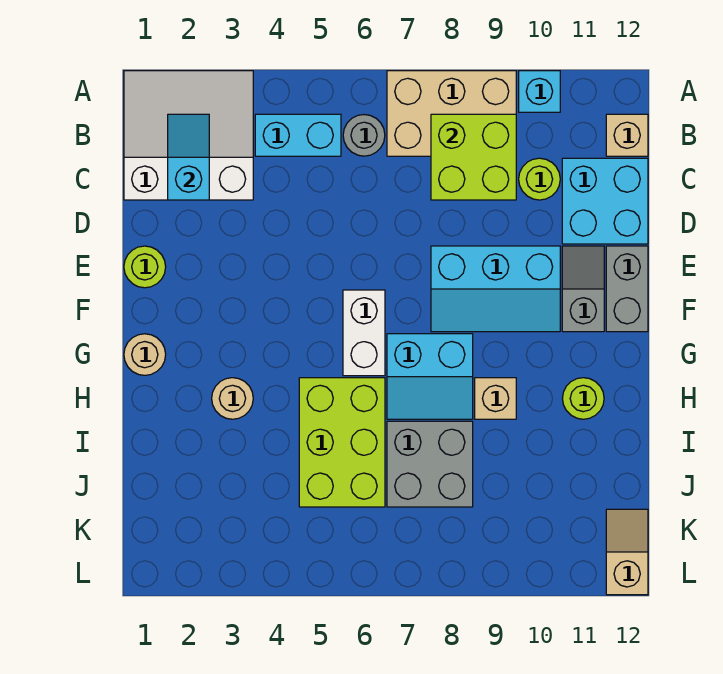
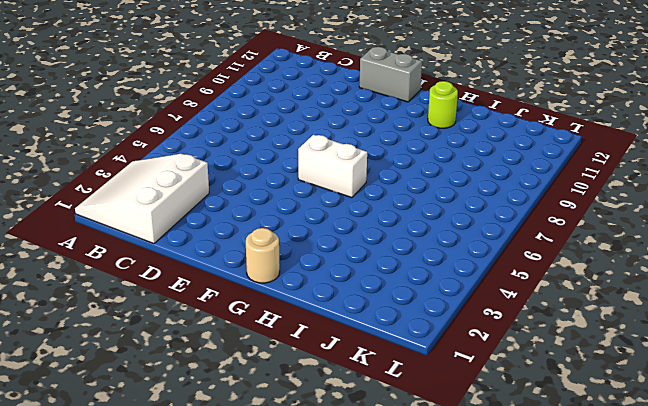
none -> tan 2x3 brick [387,71,516,156]
none -> cyan 1x1 brick [519,71,560,112]
none -> cyan 1x2 brick [255,114,341,156]

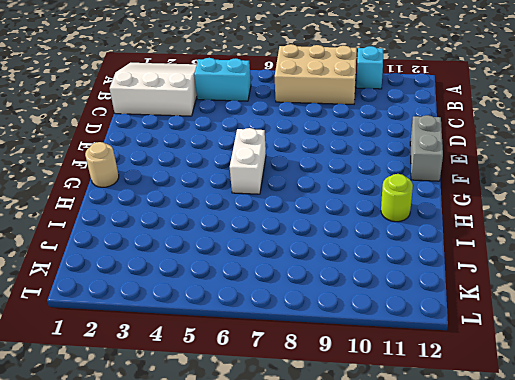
none -> grey 1x1 round brick [343,115,385,156]
none -> tan 1x1 brick [606,114,648,156]
none -> lime 1x1 round brick [519,158,560,200]

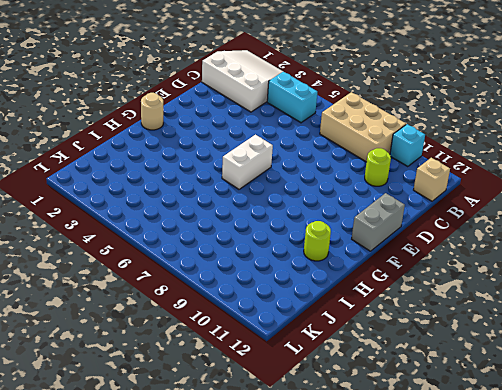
none -> grey 1x1 round brick [343,115,385,156]
none -> cyan 2x2 brick [562,158,648,244]
none -> lime 1x1 round brick [124,246,166,288]

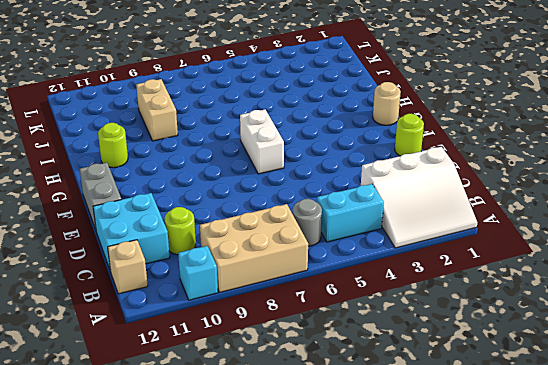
tan 1x2 brick [136,79,178,141] -> none
none -> cyan 2x3 slope [431,246,560,332]
none -> grey 1x2 slope [562,246,604,332]
none -> cyan 2x2 slope [387,334,473,419]

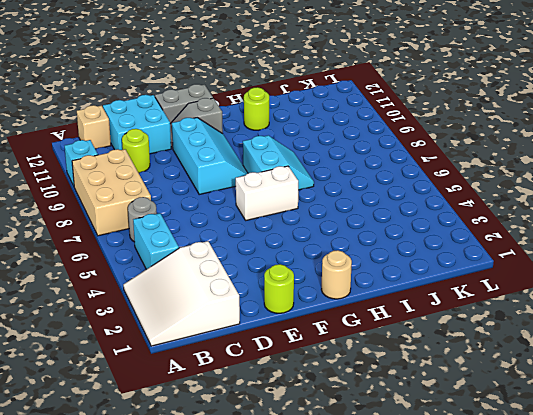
none -> tan 1x1 round brick [212,378,253,419]
none -> lime 2x3 brick [299,378,385,507]
none -> tan 1x1 brick [475,378,516,419]

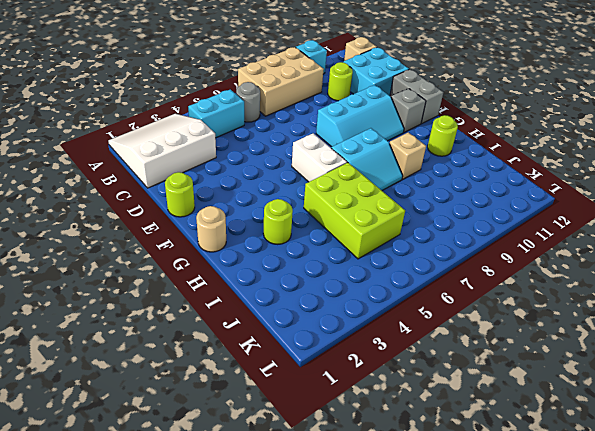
lime 1x1 round brick [263,199,293,244] -> tan 1x1 round brick [212,378,253,419]
none -> grey 2x2 brick [387,421,473,507]
none -> tan 1x2 slope [606,509,648,595]
none -> cyan 1x2 slope [168,114,209,200]

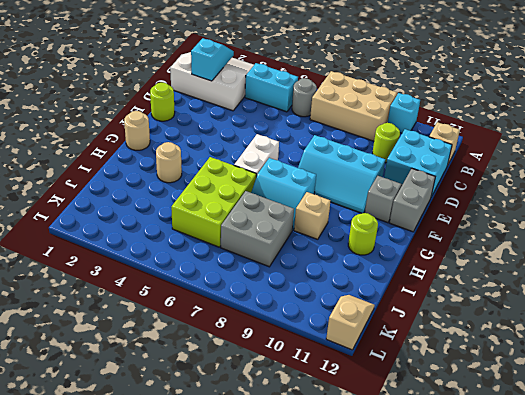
none -> lime 2x2 brick [431,114,516,200]

